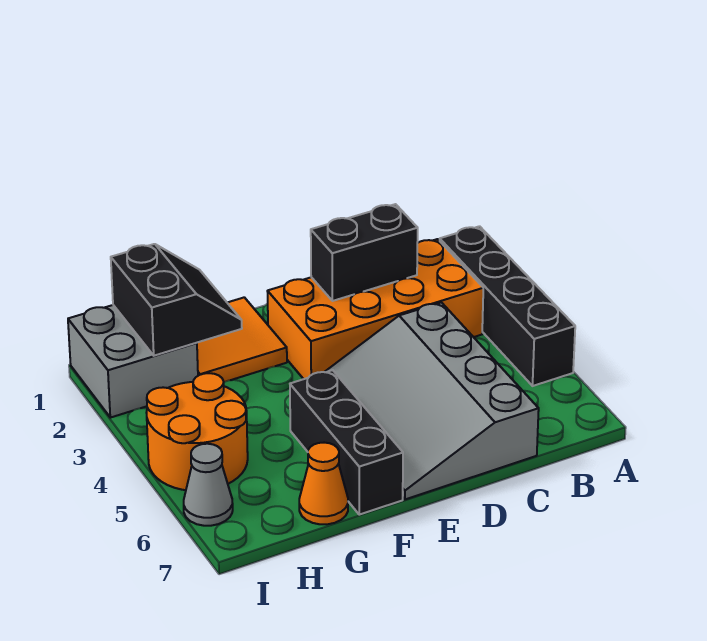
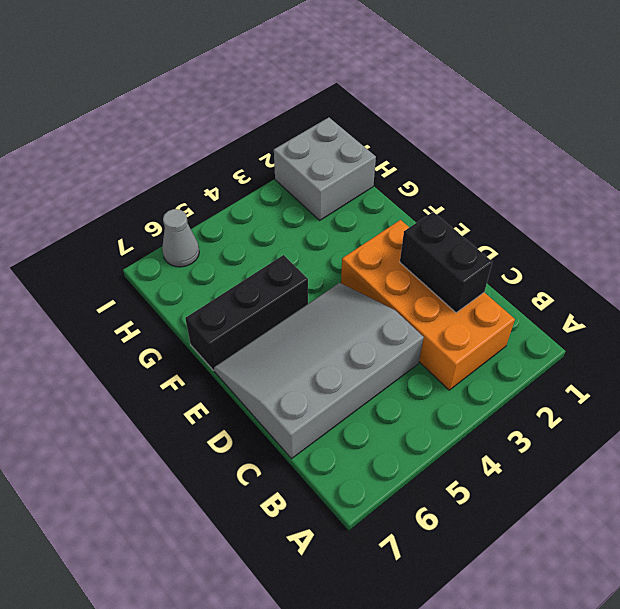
none -> black 1x4 brick [440,226,575,386]
none -> orange 2x2 tile [197,297,287,382]

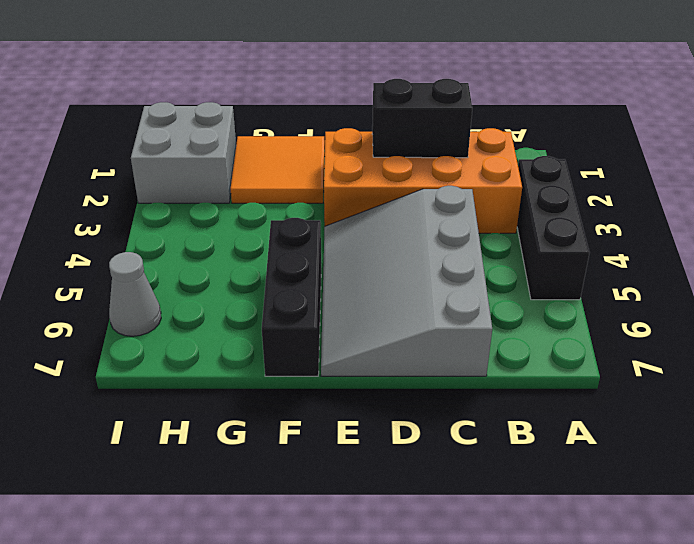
black 1x3 brick [517,156,589,300] -> black 1x4 brick [440,226,575,386]
none -> orange 1x1 cone [299,443,348,524]
none -> orange 2x2 round brick [146,373,248,490]

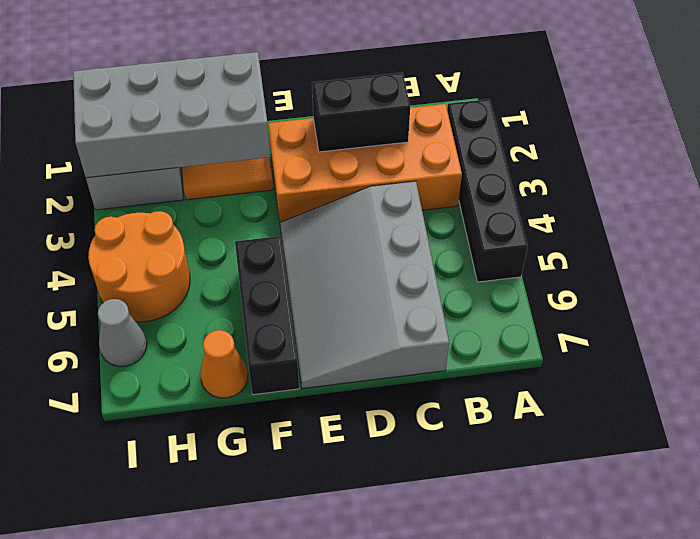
grey 2x4 brick [73,52,270,178] -> black 2x2 slope [111,244,242,356]

